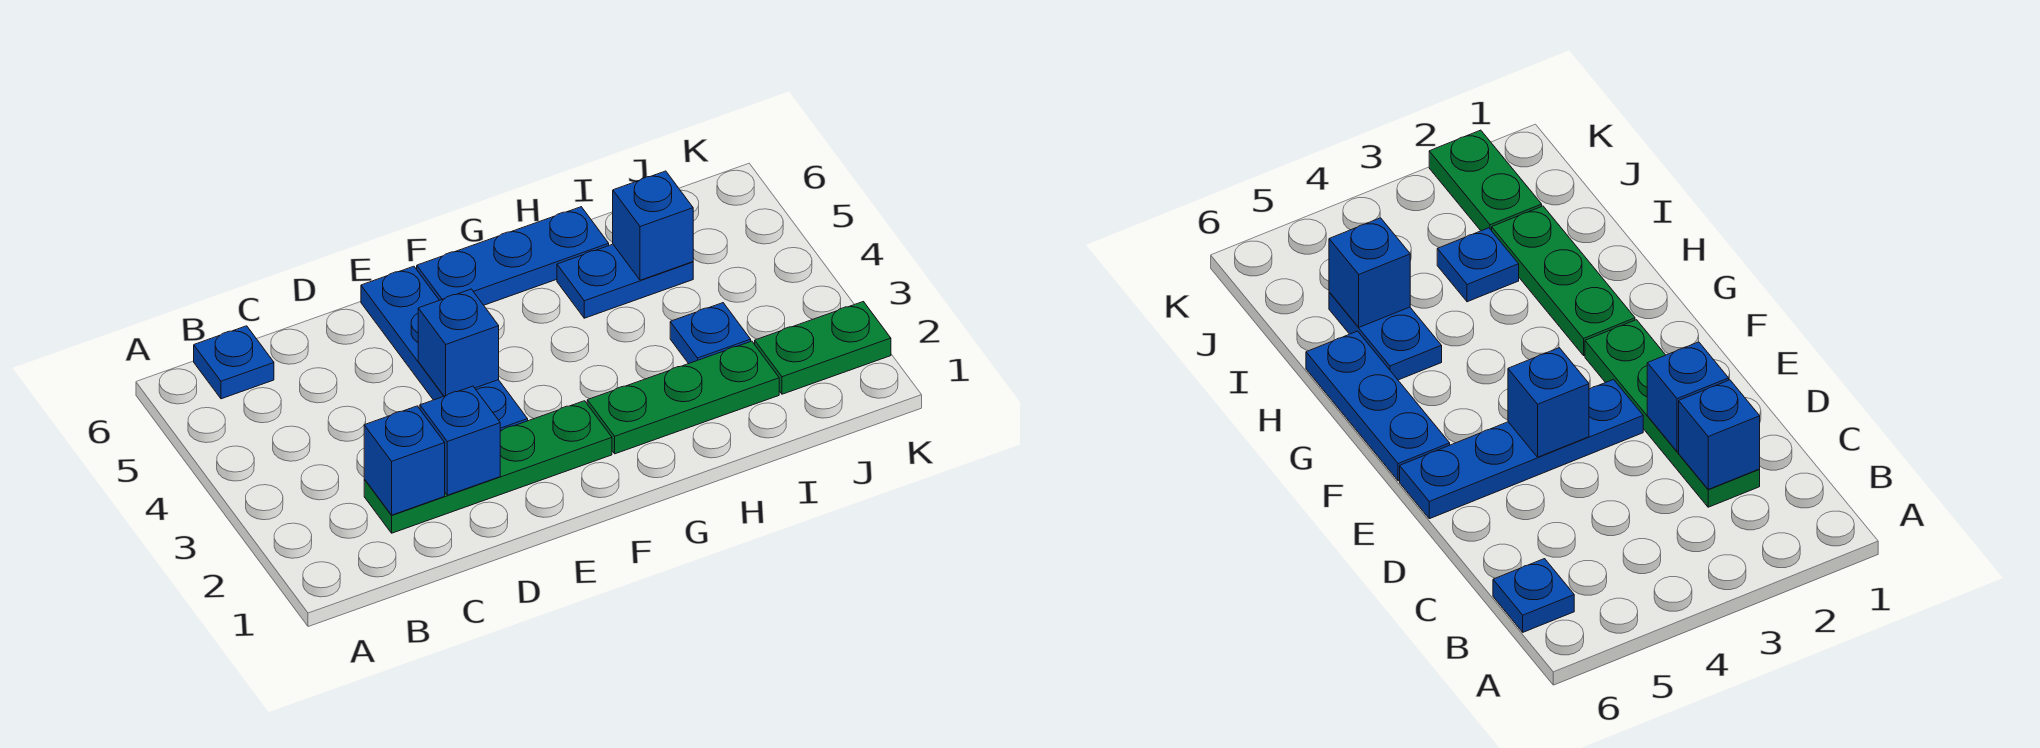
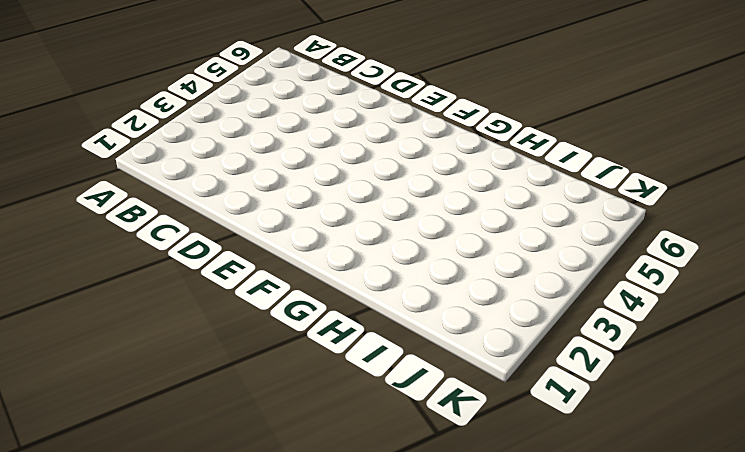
none -> blue 1x1 plate [194,326,274,399]
none -> green 1x4 plate [364,401,612,533]
none -> blue 1x4 plate [361,266,528,431]

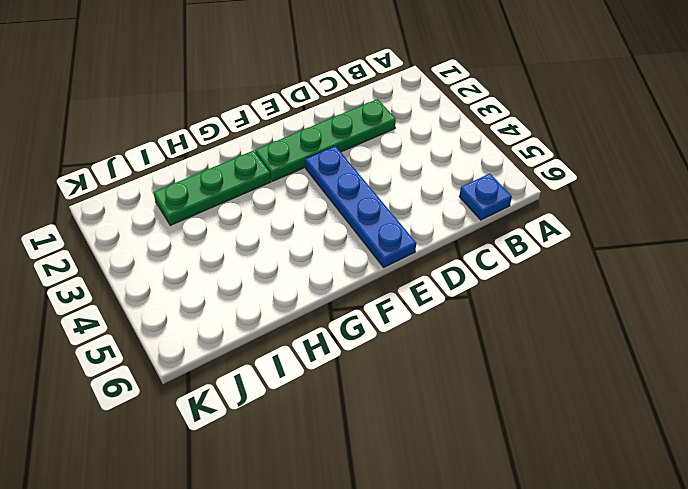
none -> blue 1x3 plate [417,207,609,305]
none -> blue 1x2 plate [557,244,693,318]
none -> blue 1x1 plate [670,303,751,364]

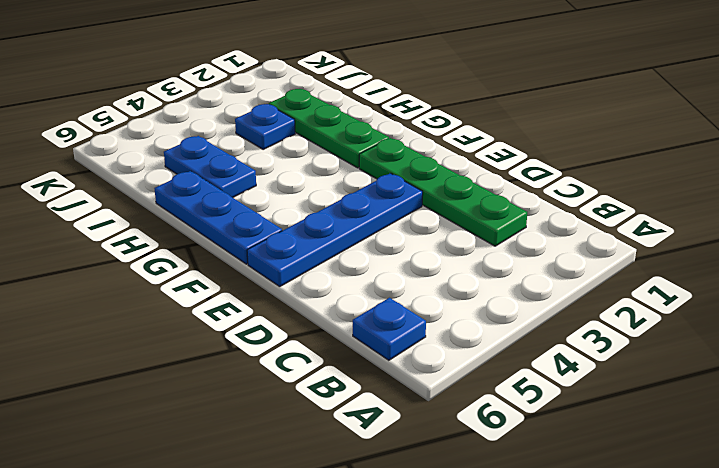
none -> green 1x2 plate [755,302,891,394]
none -> blue 1x1 brick [364,406,445,515]
none -> blue 1x1 brick [420,386,500,495]

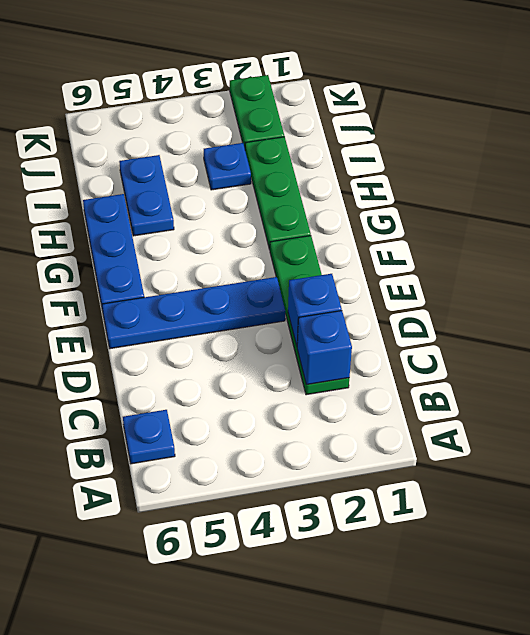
none -> blue 1x1 brick [418,289,499,396]
none -> blue 1x1 brick [613,171,693,280]

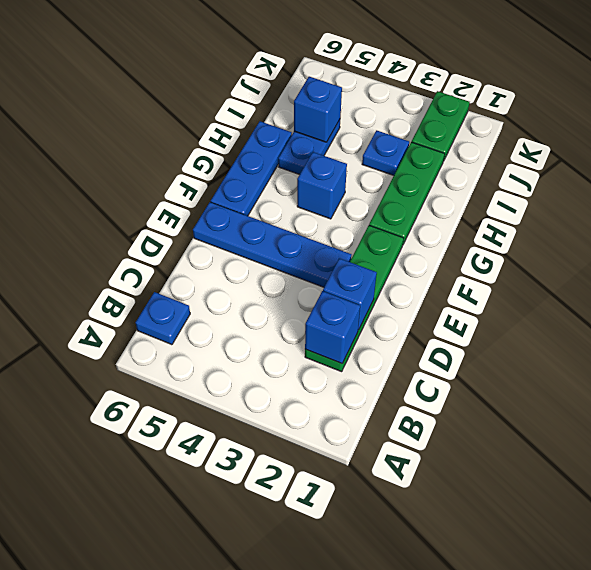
blue 1x1 brick [297,152,347,219] -> blue 1x1 brick moved to [418,289,499,396]

